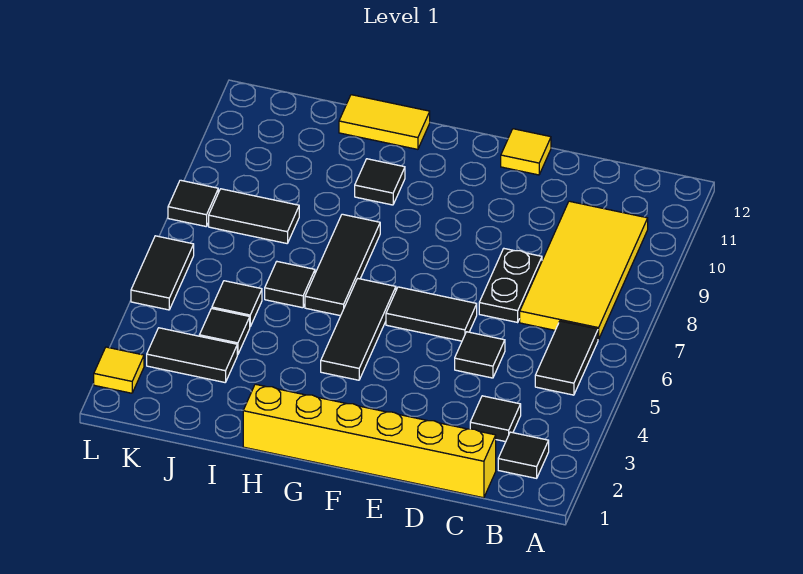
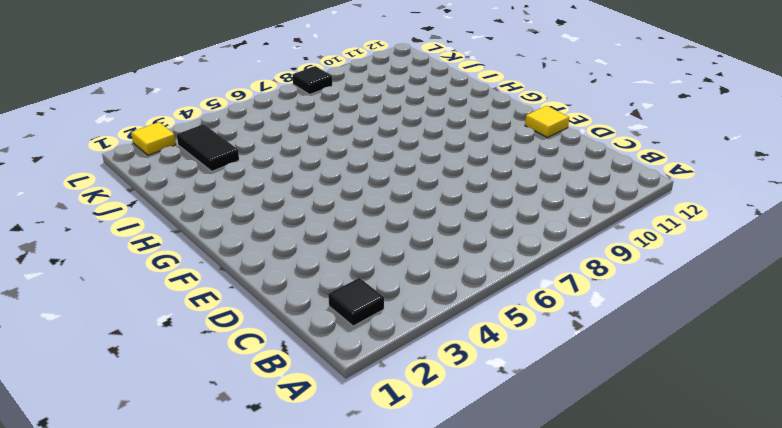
none -> black 1x2 tile [535,321,598,395]
none -> yellow 2x4 tile [520,201,648,339]
none -> yellow 1x6 brick [243,384,496,498]

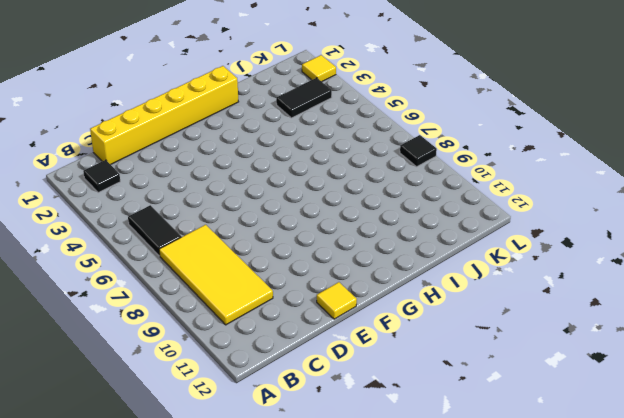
none -> black 1x1 tile [470,396,521,442]
none -> black 1x1 tile [455,332,505,378]
none -> black 1x2 plate [479,249,542,322]

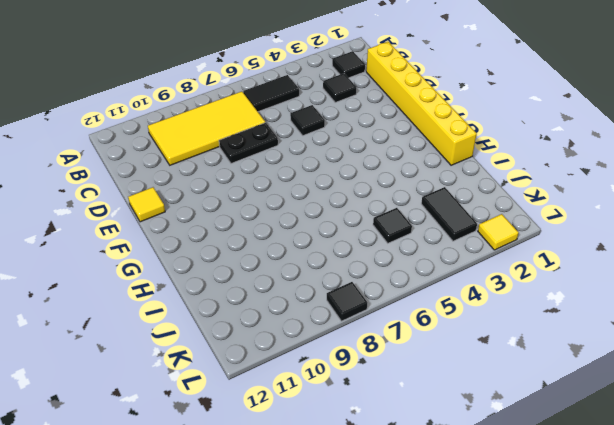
none -> black 1x2 tile [386,287,477,341]
none -> black 1x3 tile [321,279,396,380]
none -> black 1x3 tile [305,214,380,316]

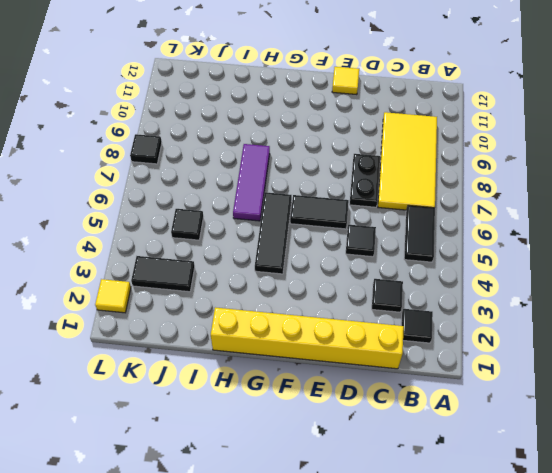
purple 1x3 tile [233,144,270,221] -> black 1x3 tile [305,214,380,316]
none -> black 1x1 tile [355,159,405,205]
none -> yellow 1x2 tile [339,95,430,149]
none -> black 1x1 tile [265,262,315,308]

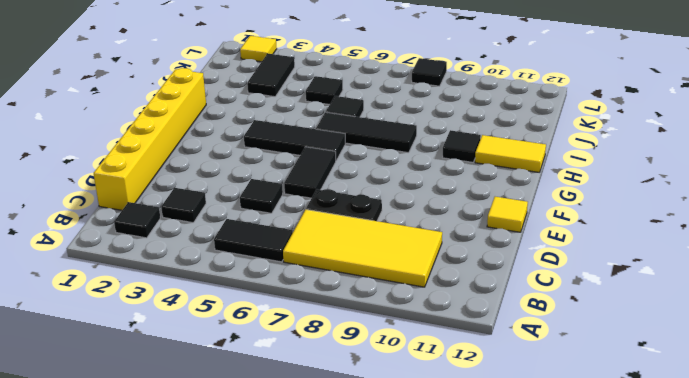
yellow 1x2 tile [475,135,546,172] -> yellow 1x2 tile turned to [339,95,430,149]
none -> black 1x1 tile [199,309,250,355]
none -> black 1x2 tile [209,189,299,243]
none -> black 1x2 tile [131,236,194,310]

